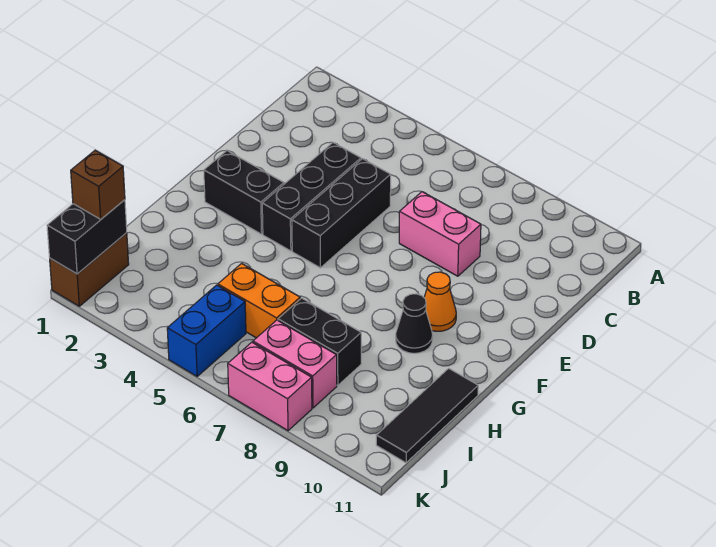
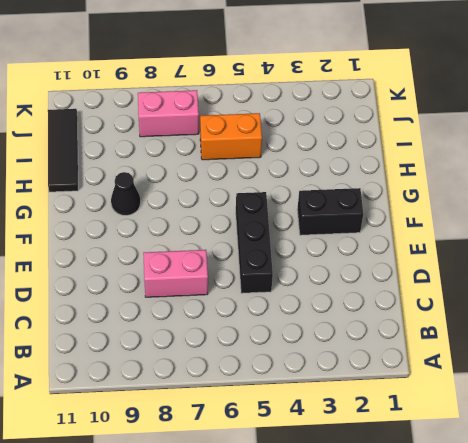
none -> black 1x3 brick [262,143,361,251]
none -> orange 1x1 cone [424,272,456,331]
none -> black 1x2 brick [278,298,361,385]

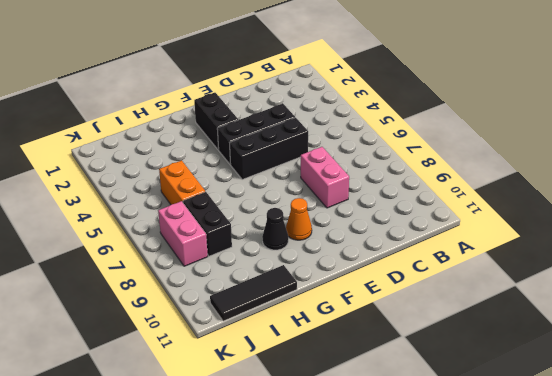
none -> brown 1x2 brick [50,233,129,306]
none -> blue 1x2 brick [167,285,246,376]
none -> pink 1x2 brick [228,342,312,431]

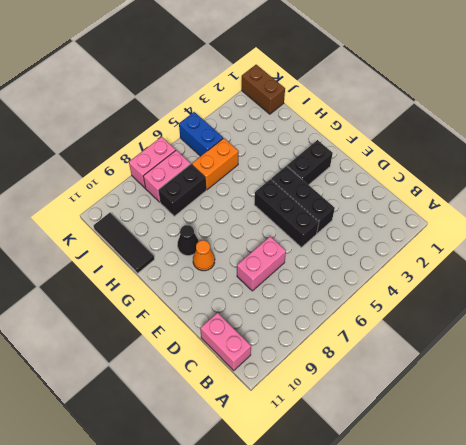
pink 1x2 brick [200,313,251,370] -> none
none -> black 1x2 brick [47,200,127,274]
none -> brown 1x1 brick [71,150,125,219]

